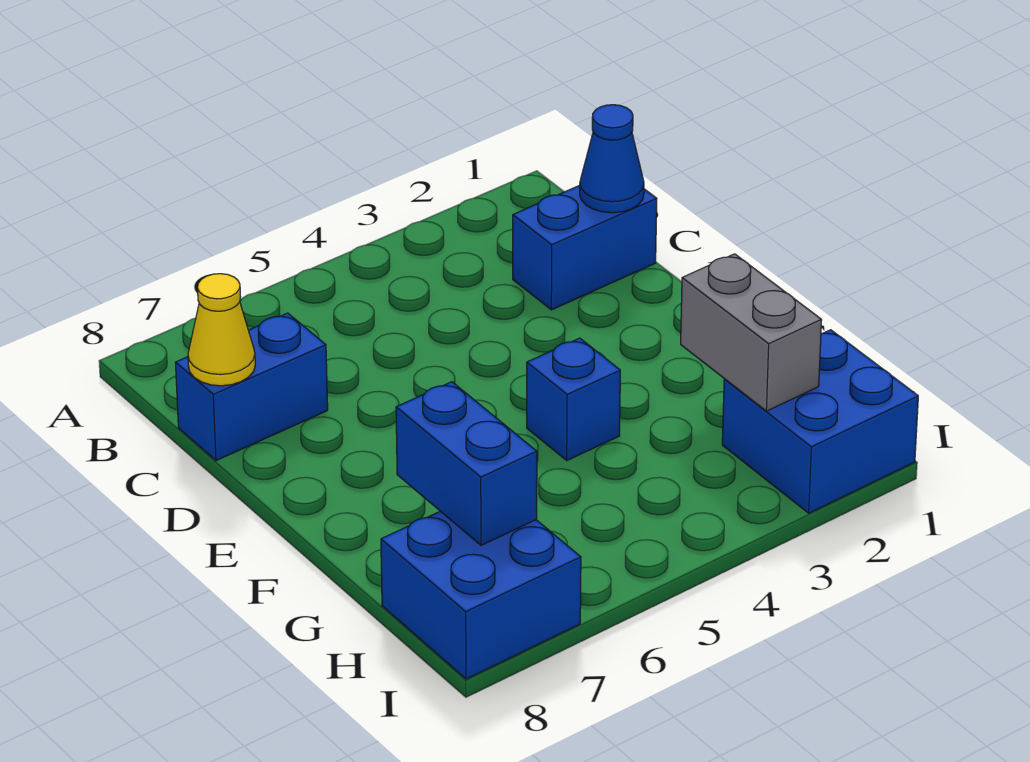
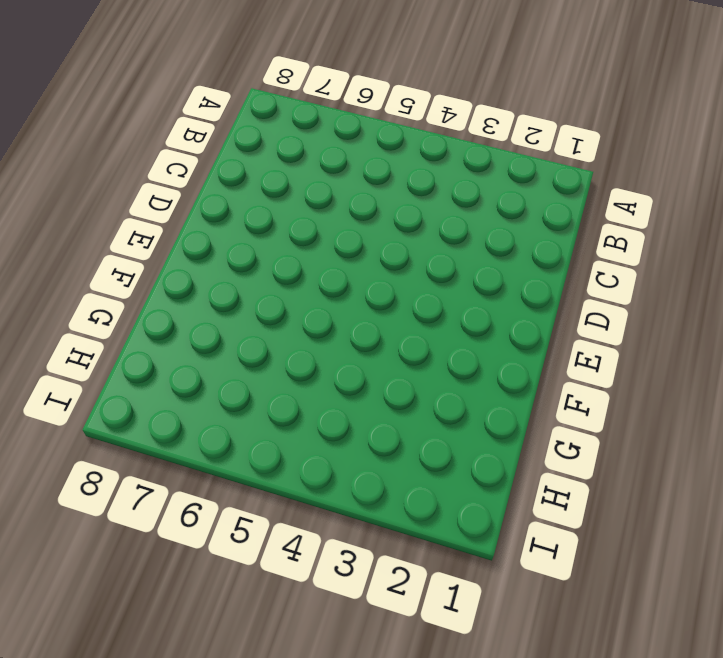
none -> blue 1x2 brick [513,185,657,310]
none -> blue 1x2 brick [175,313,328,461]

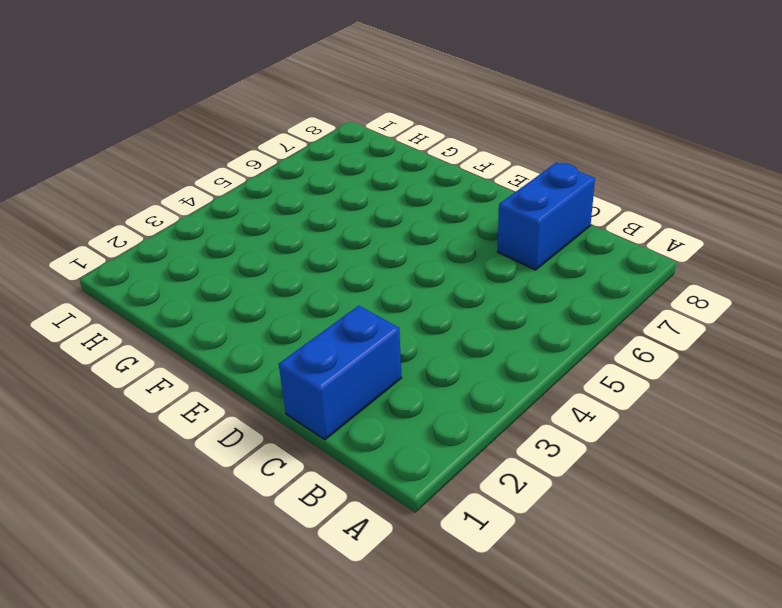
none -> blue 1x1 brick [527,338,620,460]
none -> blue 2x2 brick [722,330,918,513]

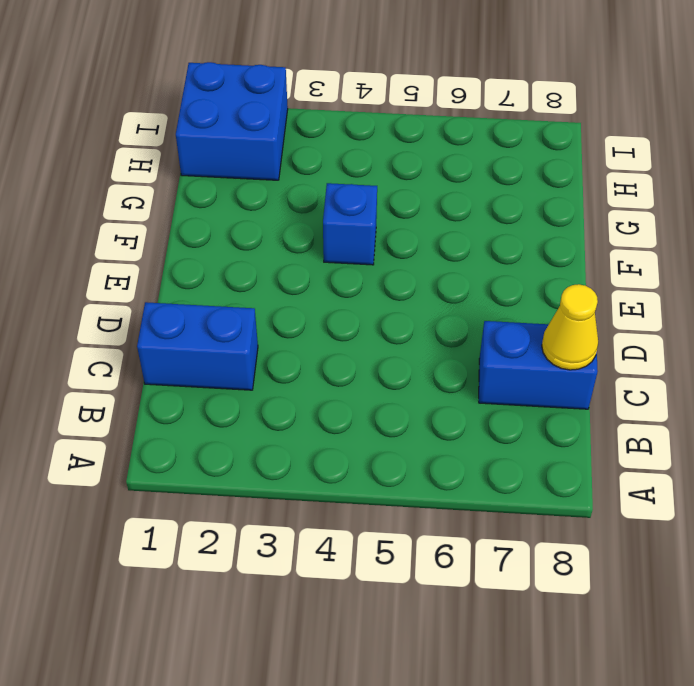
none -> blue 2x2 brick [381,511,581,679]
none -> blue 1x1 cone [580,105,644,213]

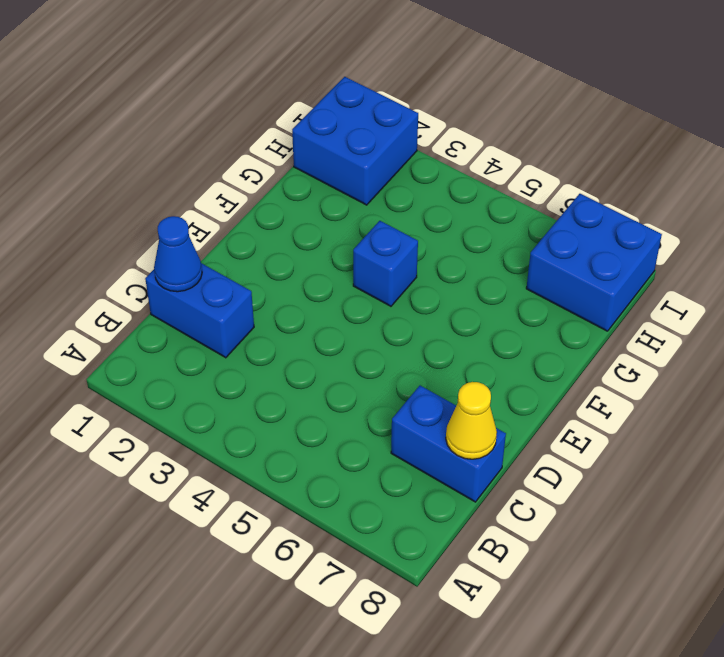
none -> grey 1x2 brick [681,254,822,411]
none -> blue 1x2 brick [396,382,537,545]

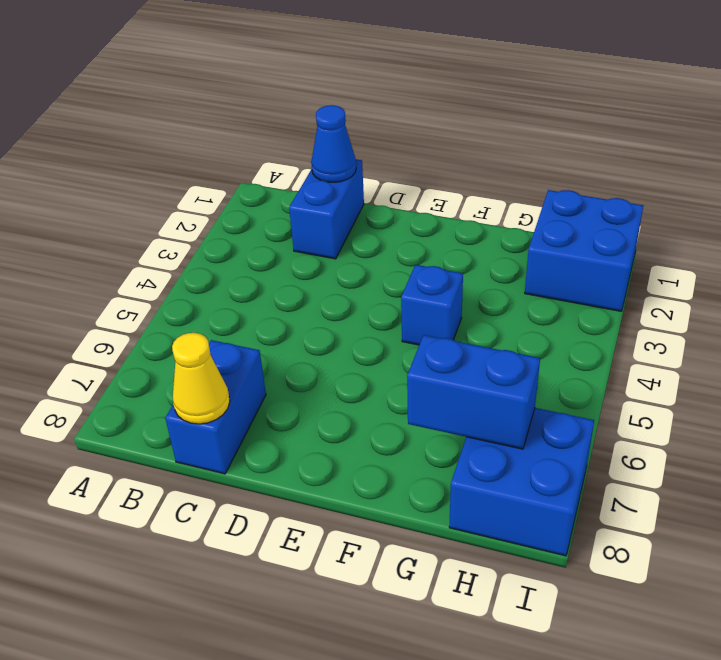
none -> grey 1x2 brick [681,254,822,411]

